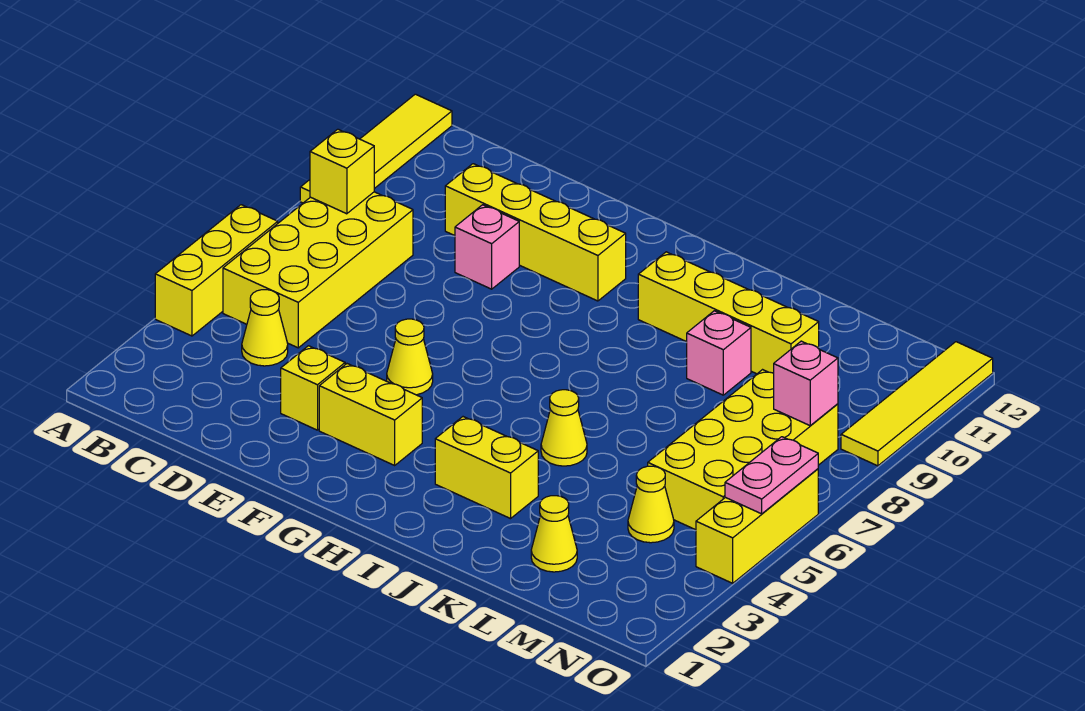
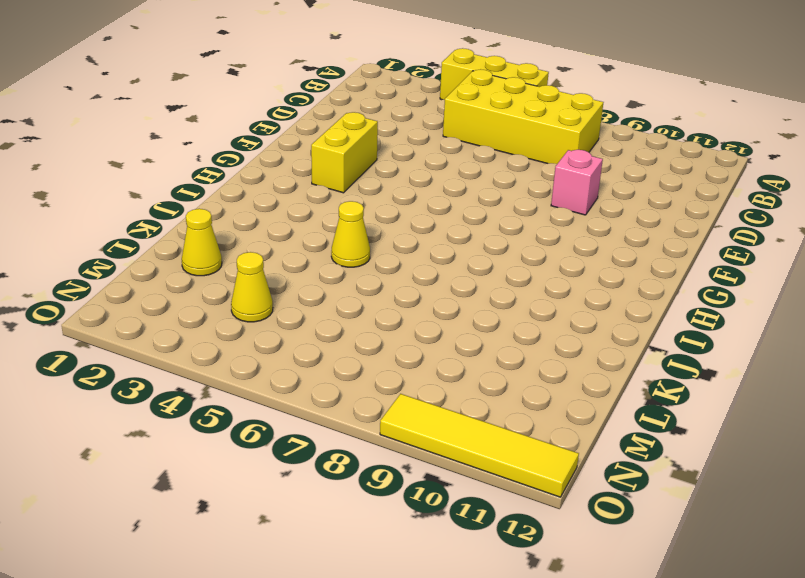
none -> yellow 1x4 tile [300,94,452,203]
none -> yellow 1x1 cone [242,290,288,366]
none -> yellow 1x4 brick [445,164,626,301]

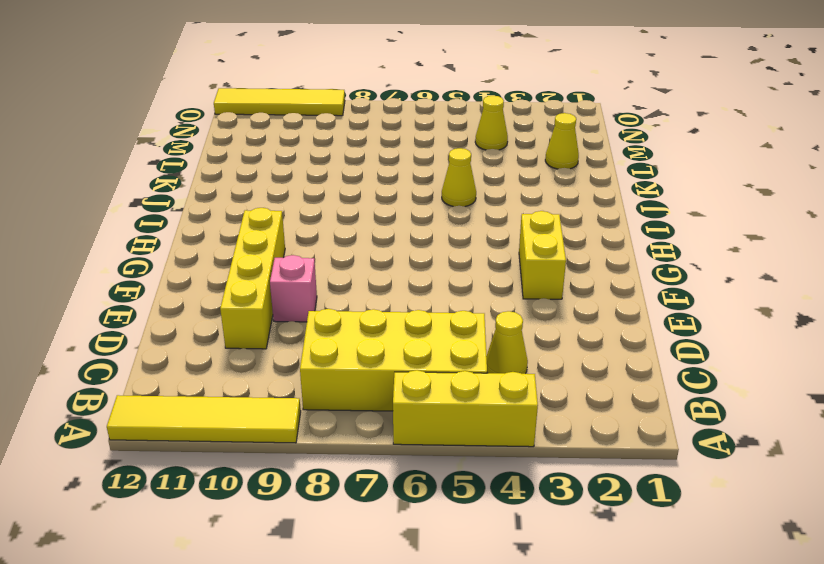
none -> yellow 1x1 brick [281,346,345,430]
none -> yellow 1x1 cone [387,319,433,395]
none -> yellow 1x2 brick [435,417,538,519]

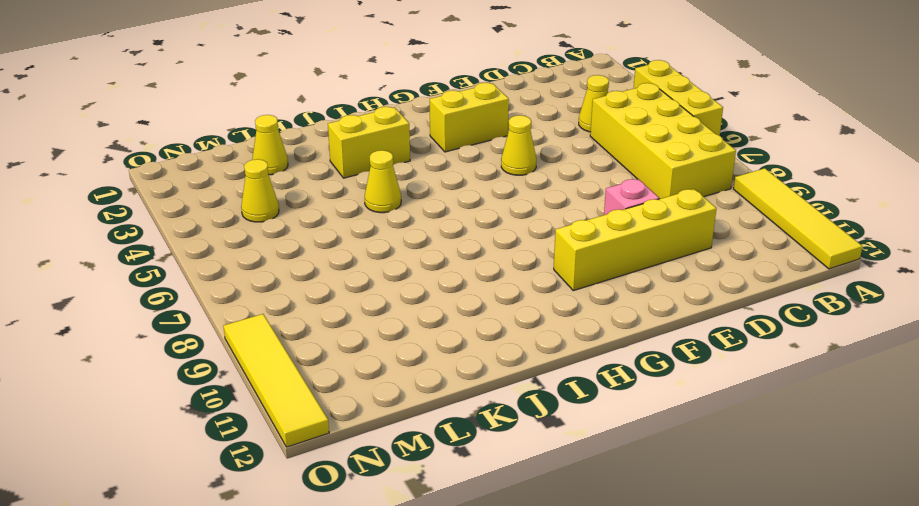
none -> yellow 1x1 brick [281,346,345,430]
none -> yellow 1x4 brick [638,252,819,374]
none -> pink 1x1 brick [687,311,751,395]

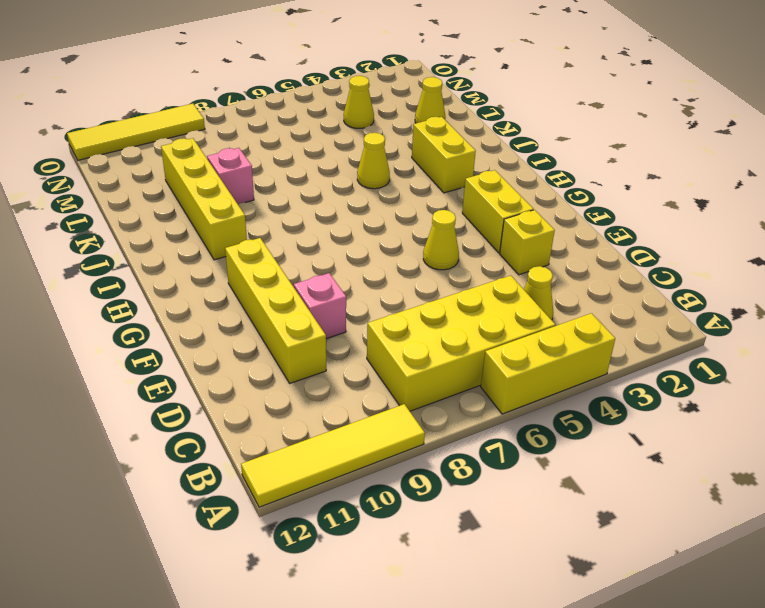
none -> yellow 2x4 brick [648,370,838,530]
none -> yellow 1x3 brick [696,469,818,583]
none -> yellow 1x1 brick [310,129,374,214]

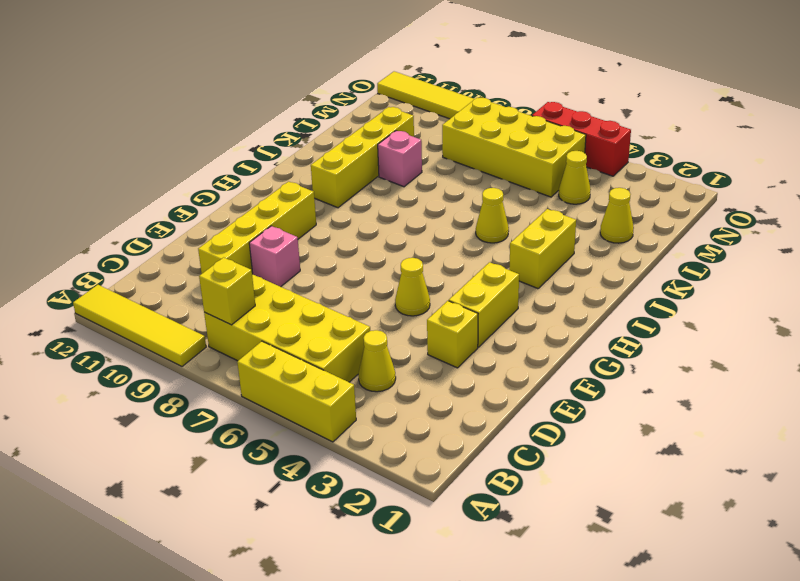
red 1x3 brick [532,102,631,176] -> yellow 1x3 brick [696,469,818,583]
none -> pink 1x1 brick [774,341,838,426]
none -> pink 1x2 plate [725,437,818,514]

